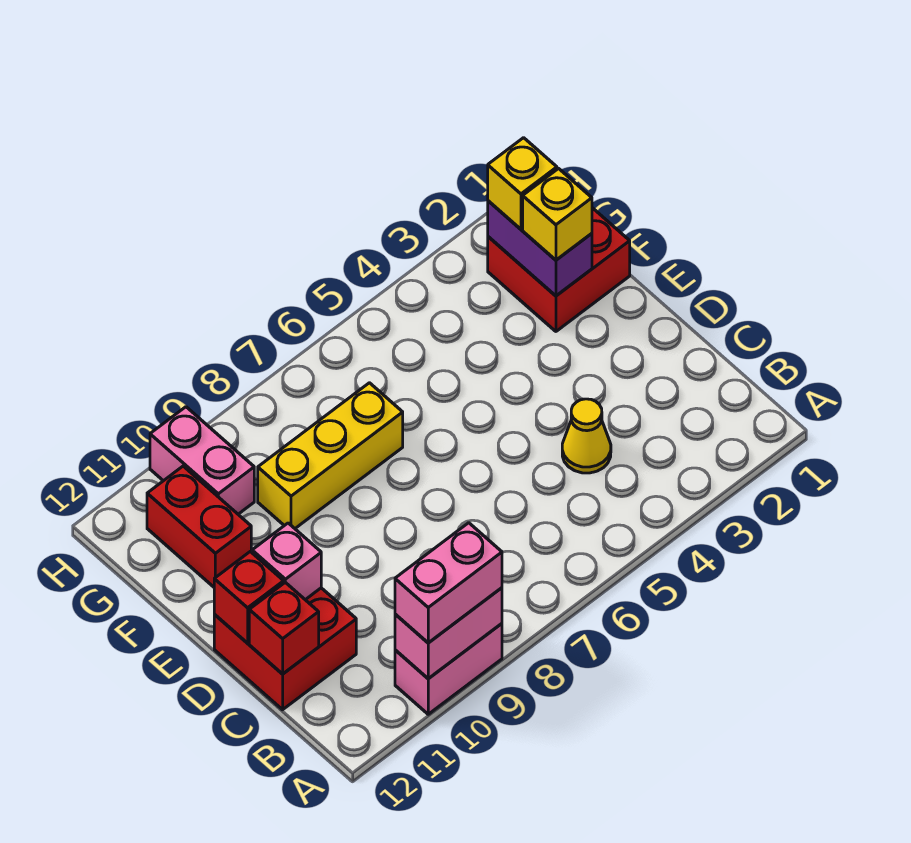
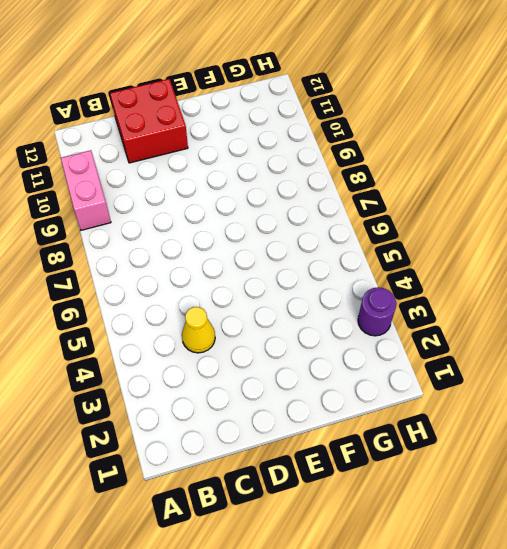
purple 1x1 round brick [358,287,396,336] -> none
none -> red 2x2 brick [488,208,630,331]
none -> yellow 1x3 brick [258,383,403,528]
none -> red 1x2 brick [147,466,251,587]

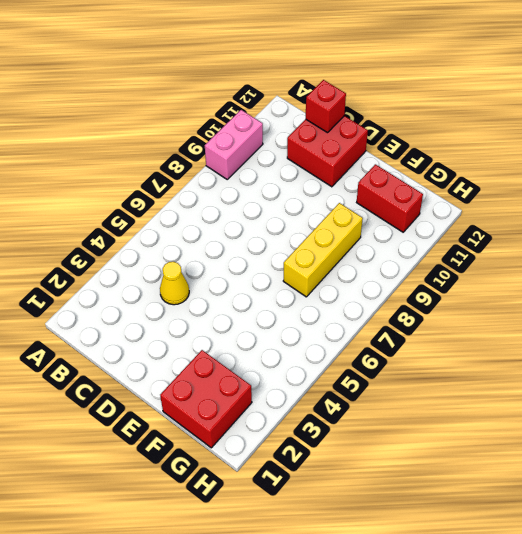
none -> pink 1x2 brick [150,407,254,514]
none -> pink 1x2 brick [395,588,502,679]
none -> pink 1x1 brick [252,523,321,600]

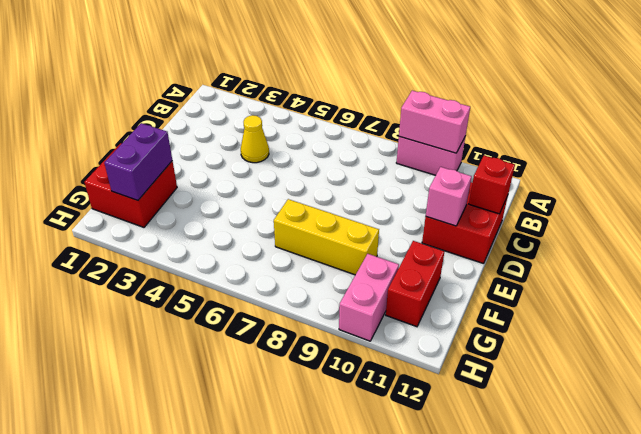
none -> red 1x1 brick [214,552,284,643]
none -> pink 1x2 brick [395,523,502,643]
none -> yellow 1x1 brick [523,169,592,260]

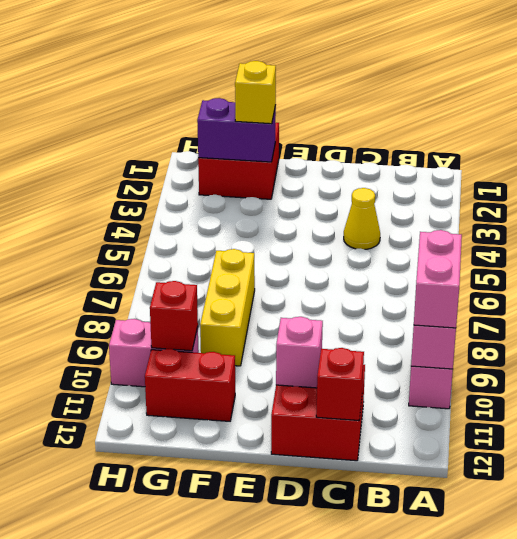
red 1x1 brick [150,281,198,351] -> red 1x1 brick moved to [214,552,284,643]
none -> yellow 1x1 brick [488,138,557,229]

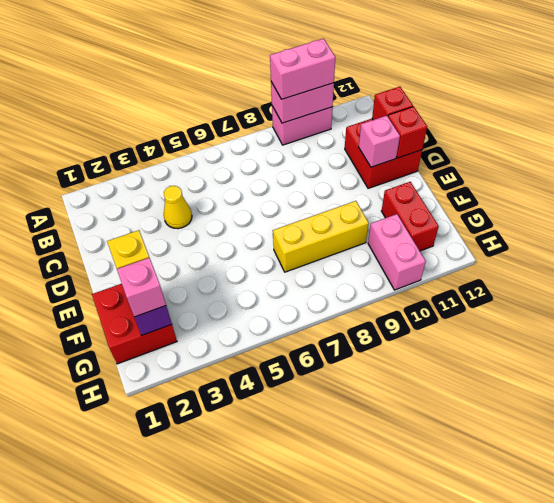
pink 1x1 brick [117,258,166,317] -> yellow 1x1 brick [488,138,557,229]

